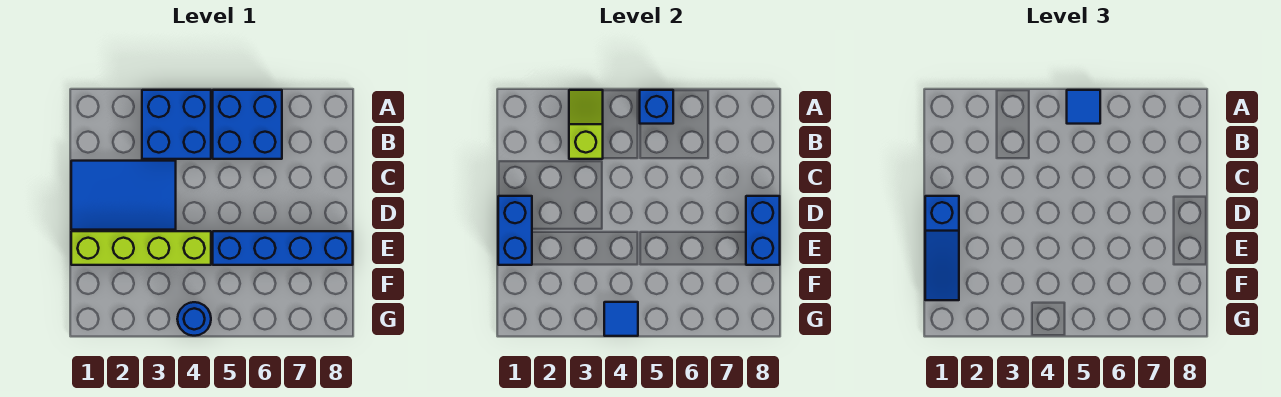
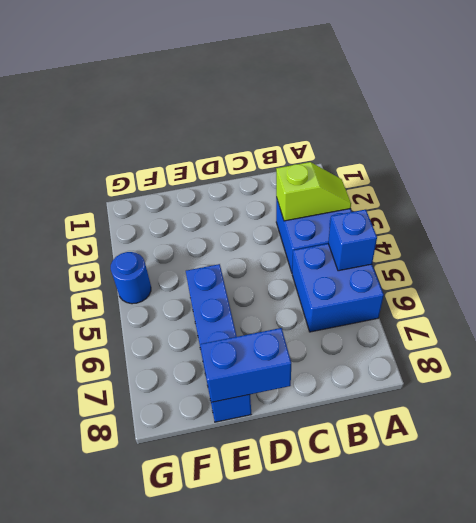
none -> blue 2x3 tile [71,161,176,230]
none -> lime 1x4 brick [71,231,211,265]
none -> blue 1x2 brick [498,196,532,265]

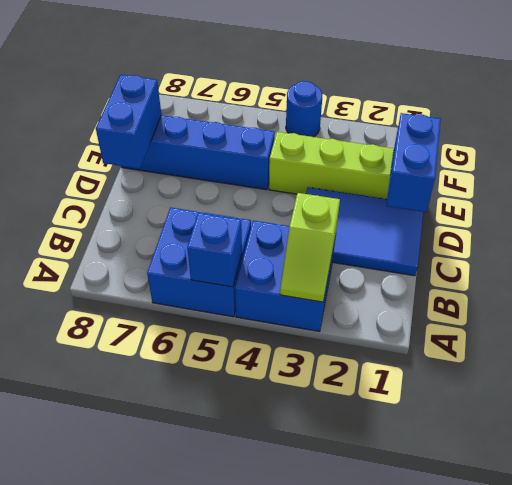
none -> blue 1x1 tile [604,302,638,336]
none -> blue 1x1 tile [1067,90,1100,124]
none -> blue 1x3 slope [925,196,959,300]

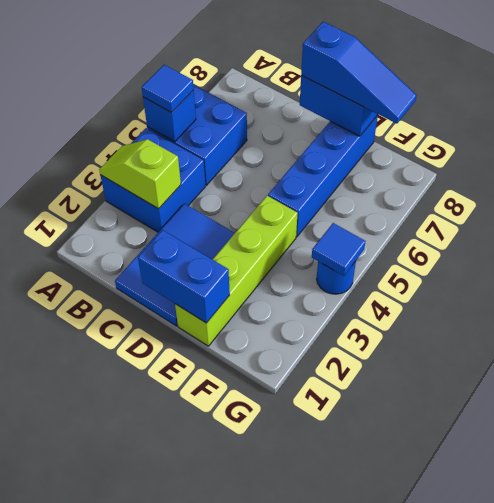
blue 1x3 slope [301,22,417,124] -> blue 1x3 slope moved to [925,196,959,300]

